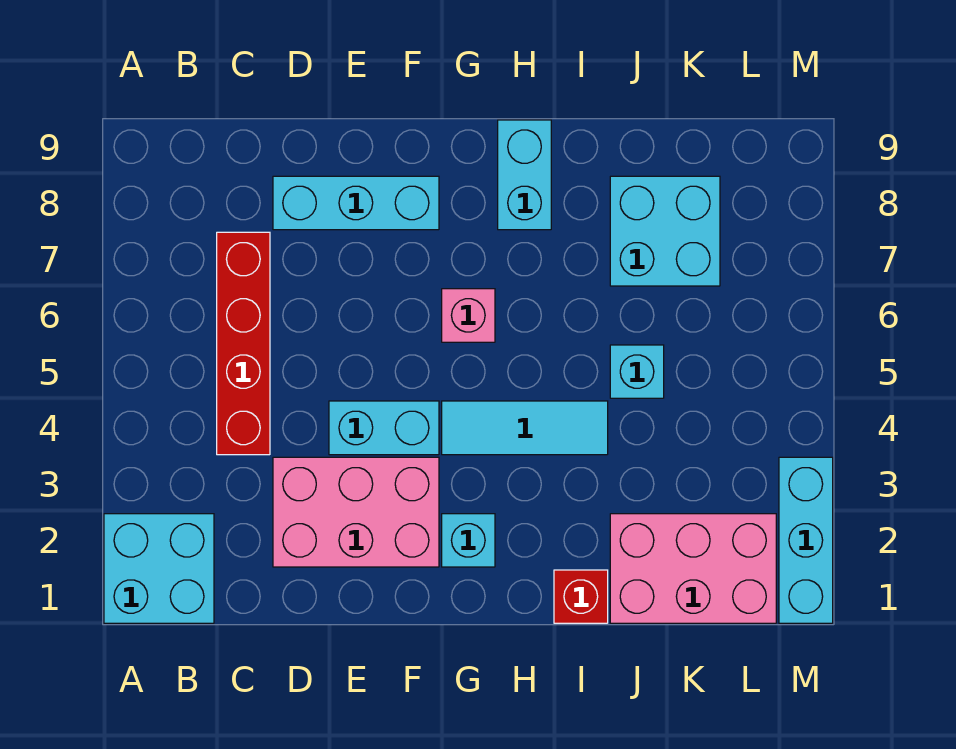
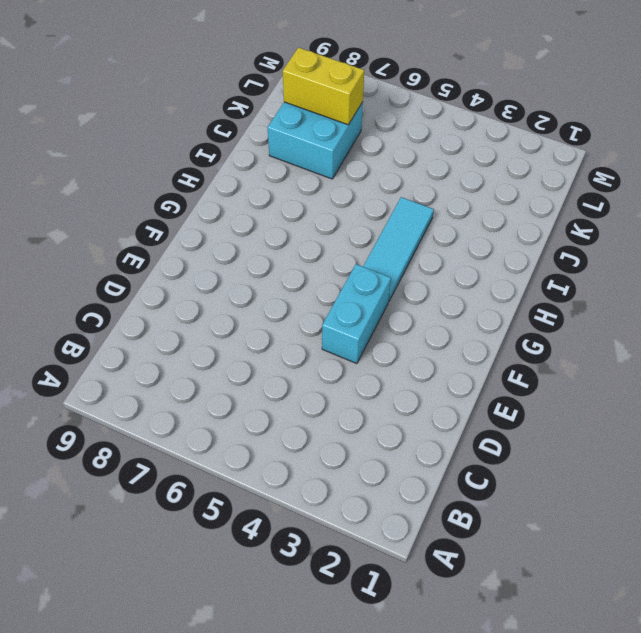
yellow 1x2 brick [283,48,364,125] -> none
none -> cyan 2x2 brick [104,514,214,623]
none -> red 1x4 brick [217,232,270,455]
none -> pink 2x3 brick [273,457,439,567]

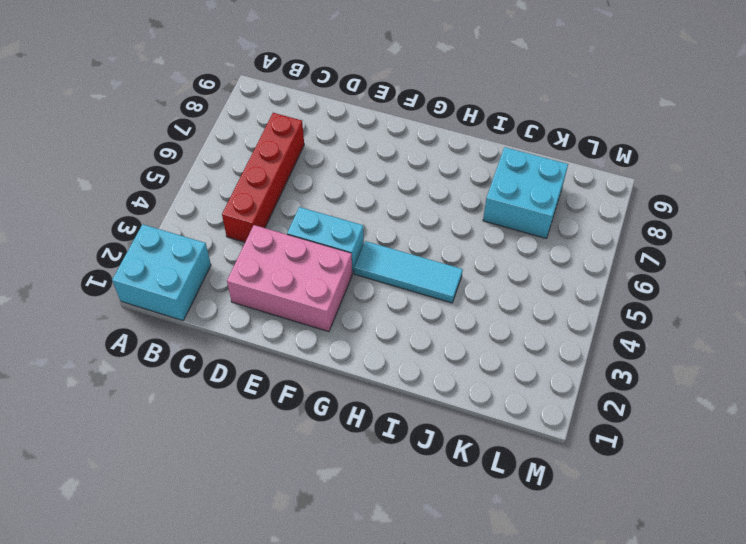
none -> cyan 1x3 brick [273,176,439,230]
none -> cyan 1x1 brick [442,514,495,567]
none -> pink 1x1 brick [442,289,495,342]

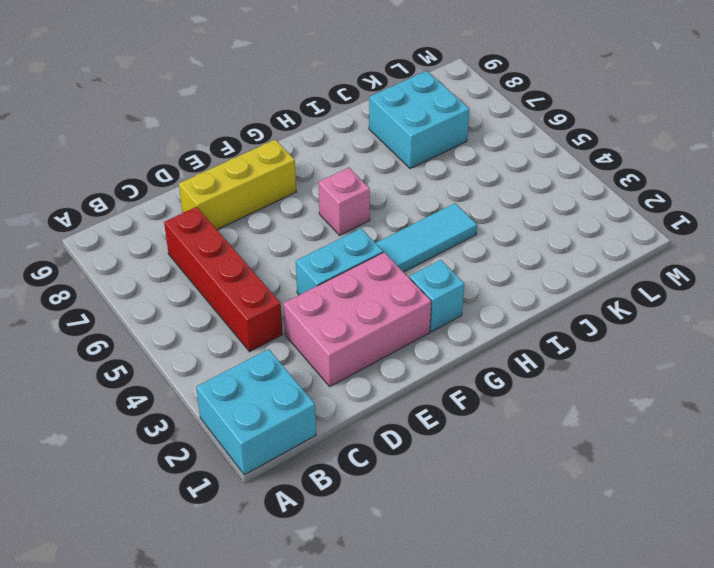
yellow 1x3 brick [179,140,296,229] -> cyan 1x3 brick [273,176,439,230]
none -> cyan 1x2 brick [498,120,551,230]
none -> red 1x1 brick [554,570,608,623]
none -> pink 2x3 brick [610,514,776,623]

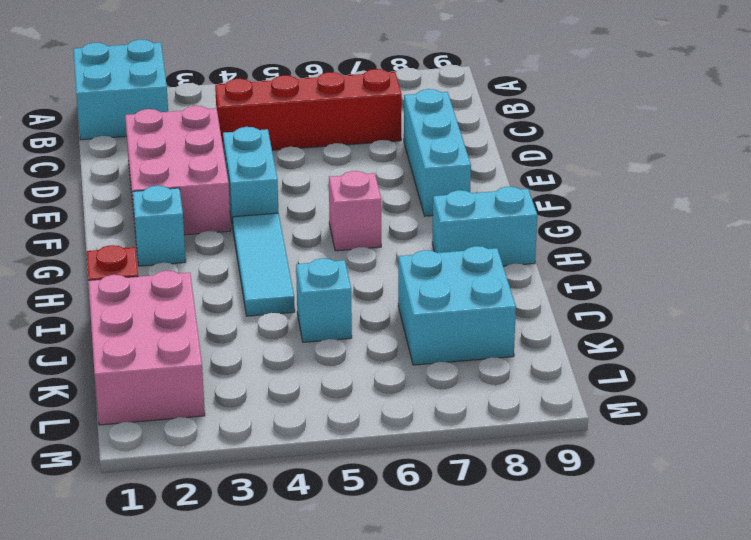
none -> cyan 1x3 brick [779,457,833,623]

